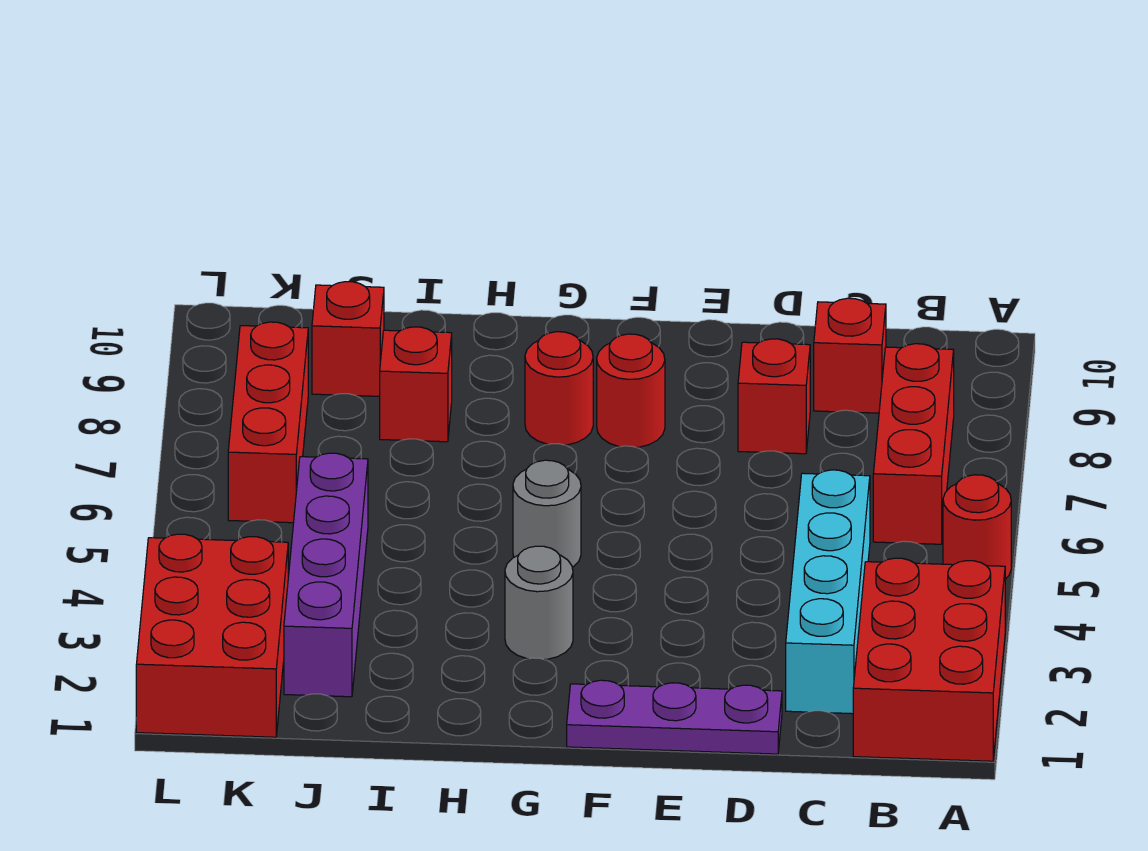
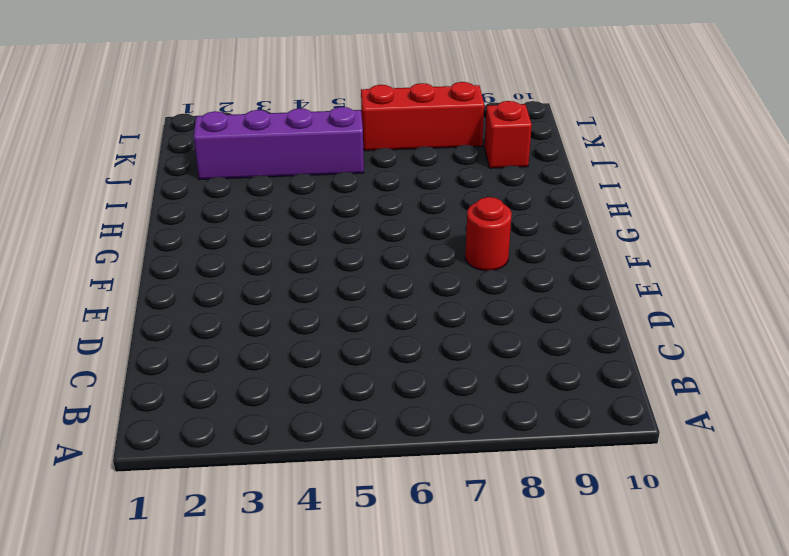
none -> red 2x3 brick [853,558,1005,761]
none -> red 1x1 round brick [943,475,1011,579]
none -> red 1x3 brick [873,344,954,544]

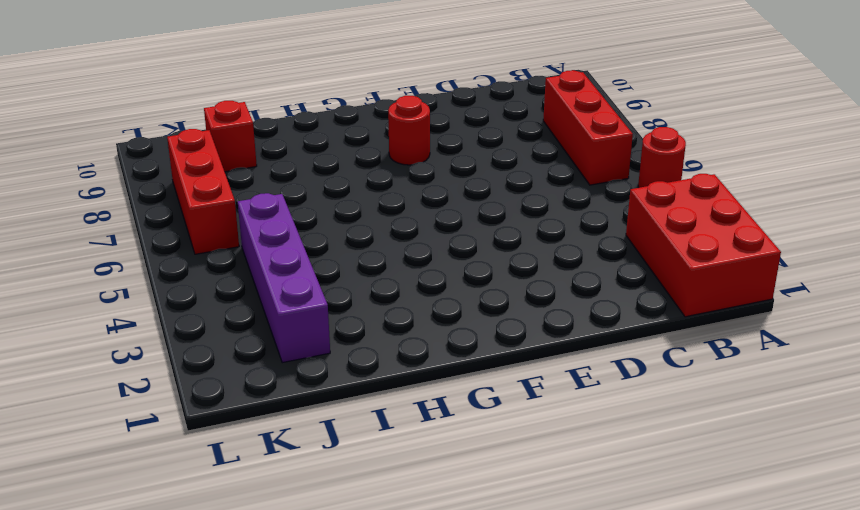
none -> cyan 1x4 brick [786,470,870,714]
none -> red 1x1 brick [814,298,886,413]
none -> purple 1x3 plate [567,680,782,754]

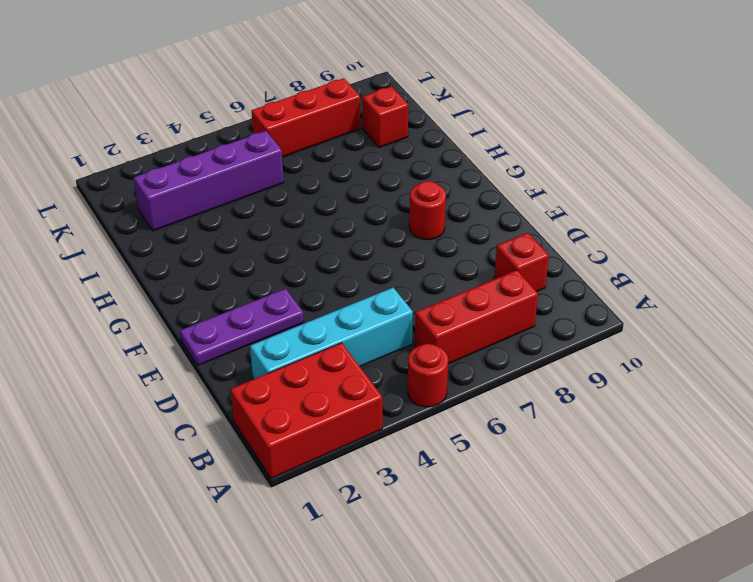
purple 1x3 plate [180,289,304,366] -> purple 1x3 plate turned to [567,680,782,754]
none -> red 1x1 brick [738,339,810,454]
none -> grey 1x1 round brick [505,546,573,659]
none -> grey 1x1 round brick [513,460,581,567]

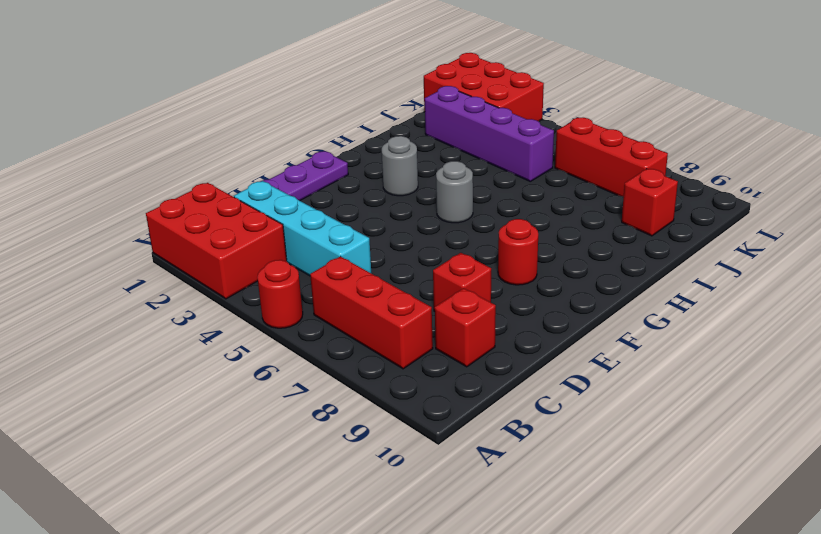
none -> red 1x1 round brick [525,332,593,445]
none -> red 1x1 brick [380,327,452,442]

